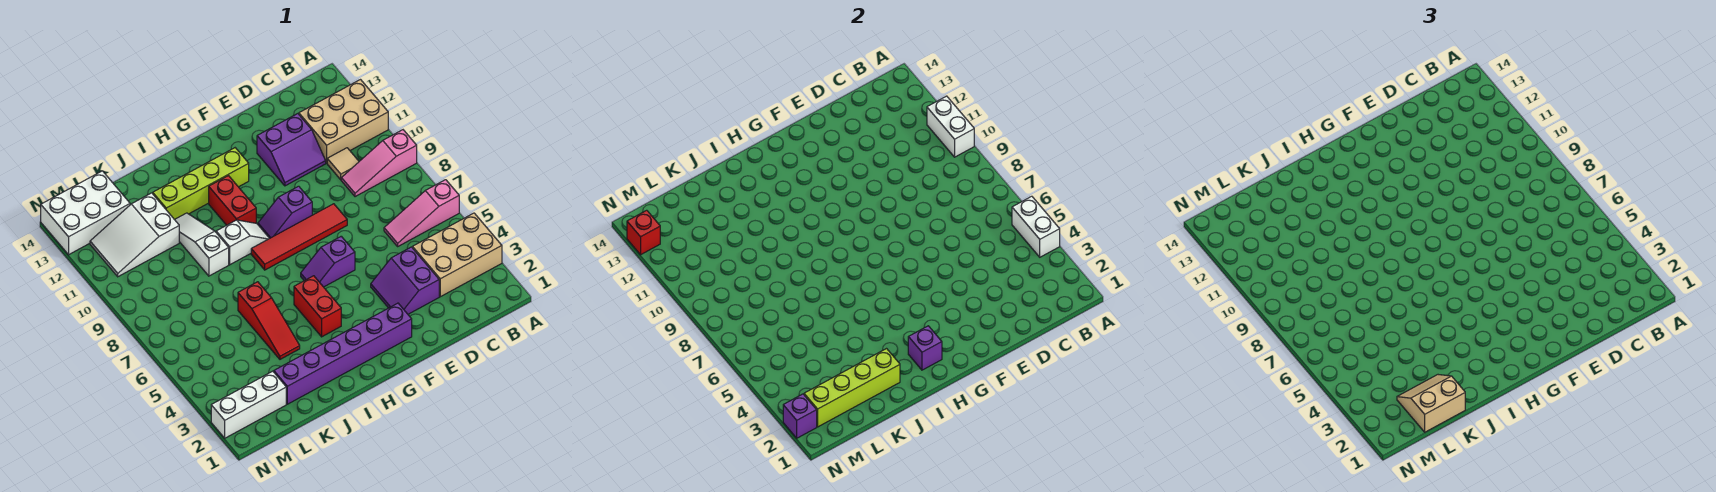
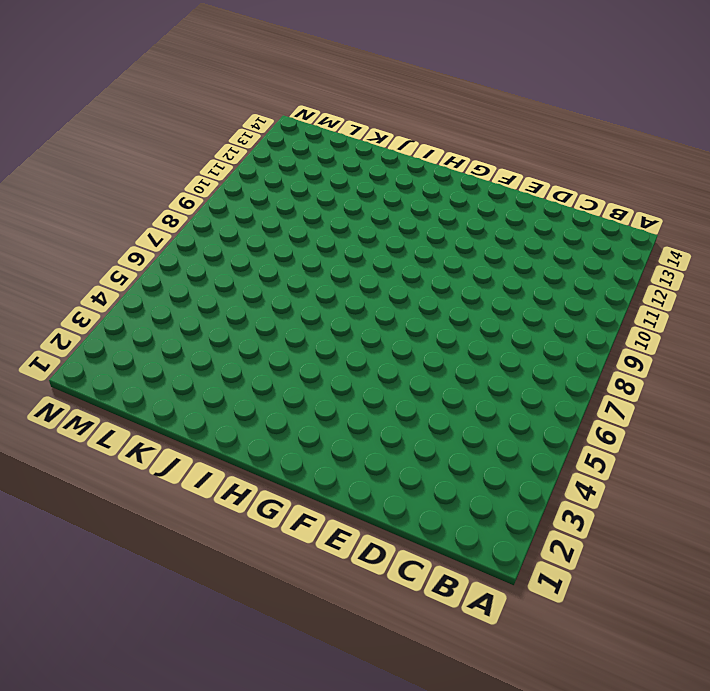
none -> tan 2x3 brick [412,213,502,297]
none -> pink 1x3 slope [384,180,459,246]
none -> pink 1x3 slope [341,130,417,197]

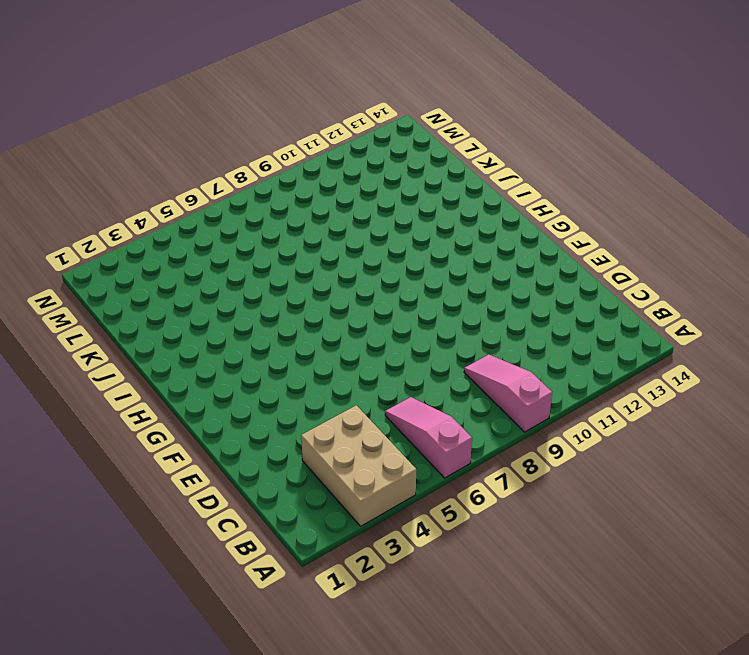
none -> tan 2x3 brick [299,80,388,163]
none -> tan 1x1 tile [327,148,359,180]
none -> purple 2x2 slope [371,247,439,314]

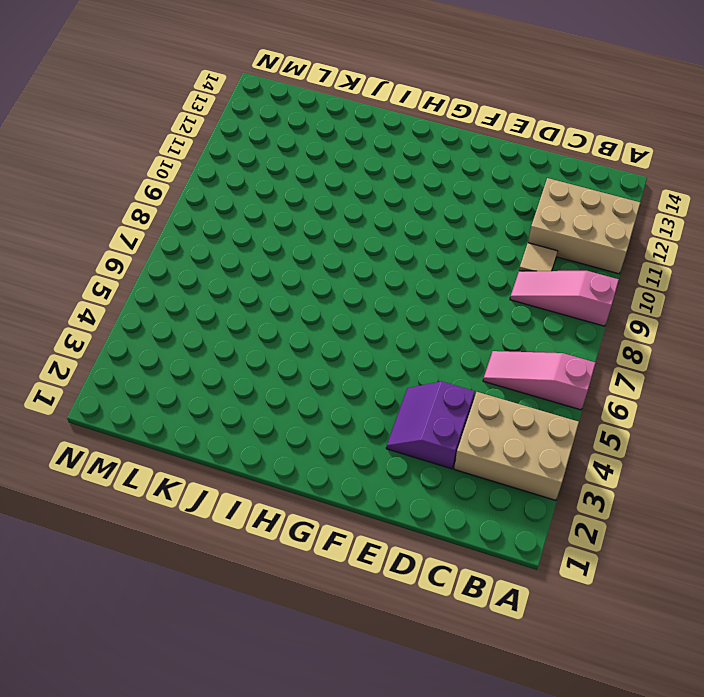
none -> purple 2x2 slope [257,114,326,186]
none -> red 1x4 tile [251,204,347,270]
none -> purple 1x6 brick [274,303,412,404]

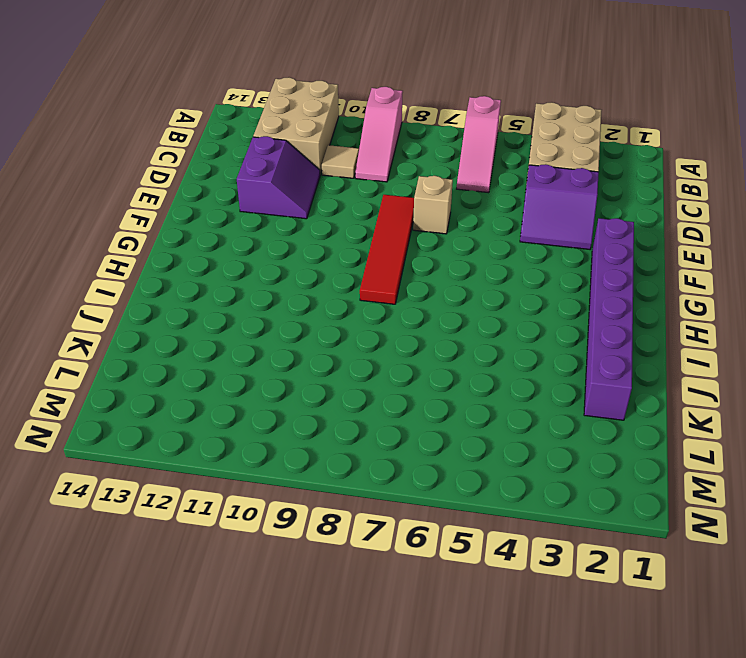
tan 1x1 brick [413,176,453,234] -> none
none -> purple 1x2 slope [301,236,355,287]
none -> purple 1x2 slope [258,186,312,238]
none -> lime 1x4 brick [153,148,249,220]

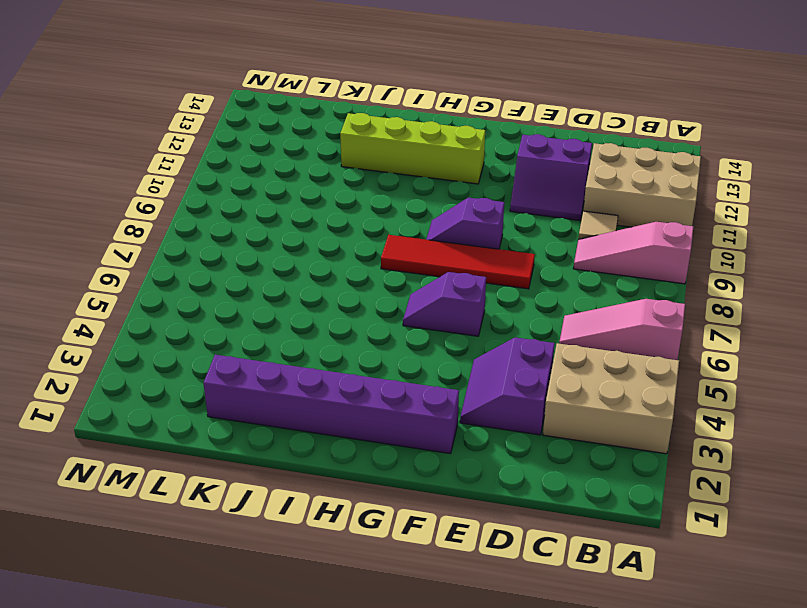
none -> red 1x2 brick [294,276,341,337]
none -> white 1x2 slope [216,220,269,265]
none -> red 1x2 brick [209,176,256,225]

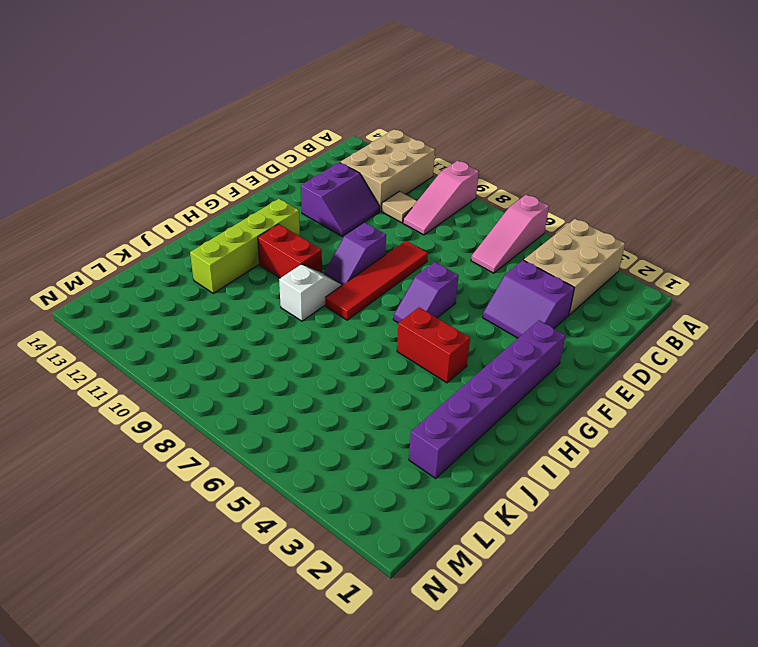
none -> red 1x3 slope [238,282,300,359]
none -> white 1x3 slope [175,213,229,276]
none -> white 2x3 slope [90,193,179,277]

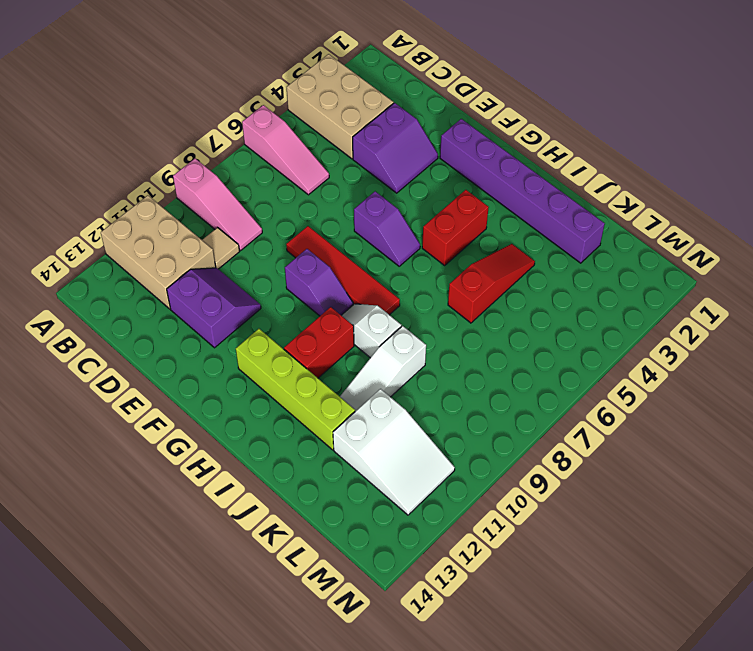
none -> white 1x3 brick [211,371,286,438]
none -> white 2x3 brick [41,171,130,255]
none -> white 1x2 brick [1012,196,1060,257]

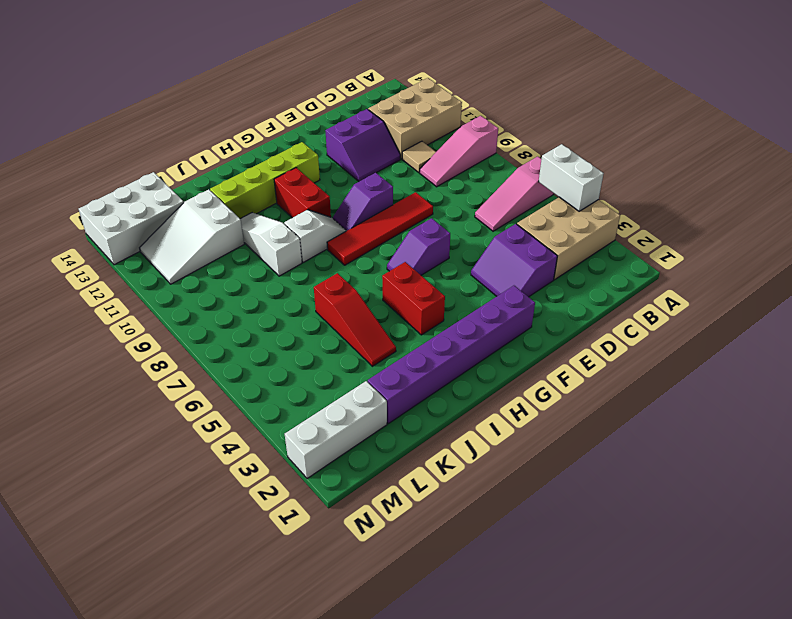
none -> white 1x2 brick [927,96,974,157]
none -> purple 1x1 brick [908,326,942,370]
none -> lime 1x4 brick [804,349,900,427]

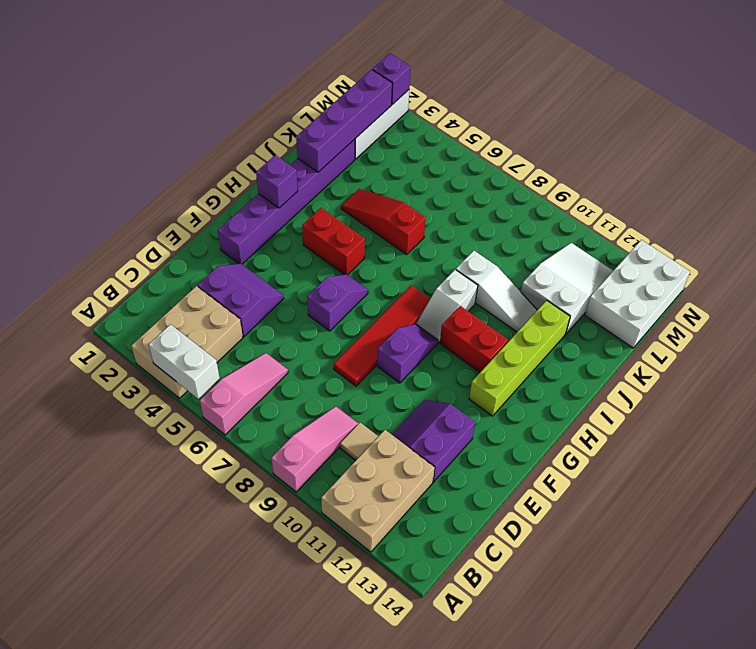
purple 1x4 brick [296,70,392,172] -> lime 1x4 brick [804,349,900,427]
none -> white 1x2 brick [927,96,974,157]
none -> red 1x1 brick [627,210,660,255]
none -> tan 2x2 slope [1397,375,1465,432]

